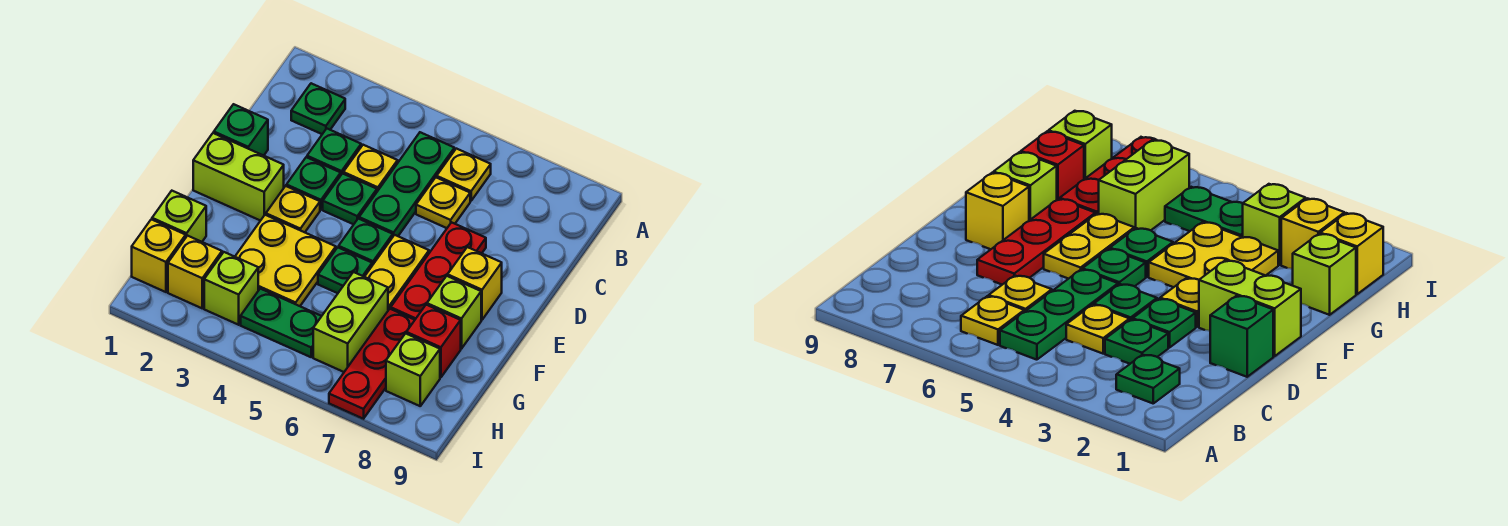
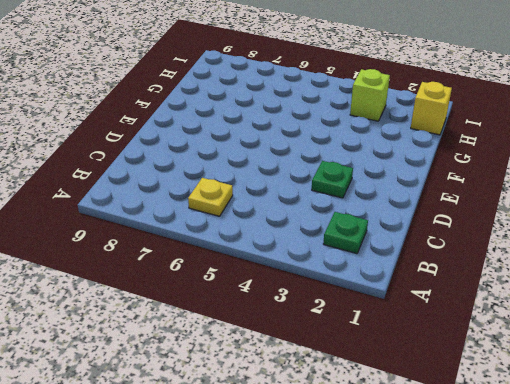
none -> green 1x3 plate [359,132,454,236]
none -> green 1x1 plate [307,129,361,175]
none -> yellow 1x1 plate [343,145,398,191]

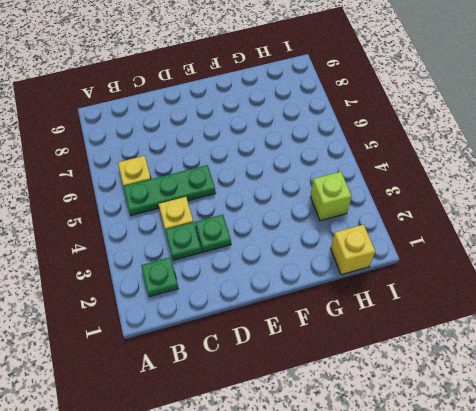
none -> yellow 1x1 plate [416,177,470,228]
none -> green 1x1 brick [214,104,268,156]
none -> green 1x1 plate [323,174,377,224]

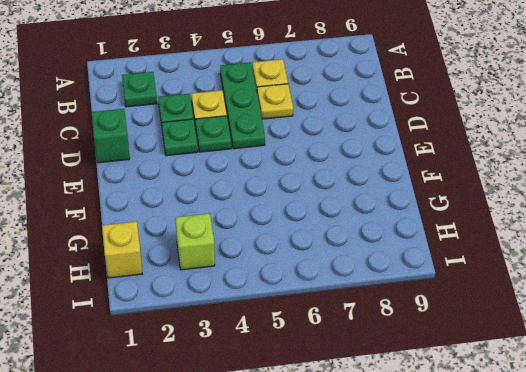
none -> red 1x3 plate [391,222,486,320]
none -> lime 1x2 brick [193,133,284,221]
none -> yellow 1x1 plate [266,186,320,232]

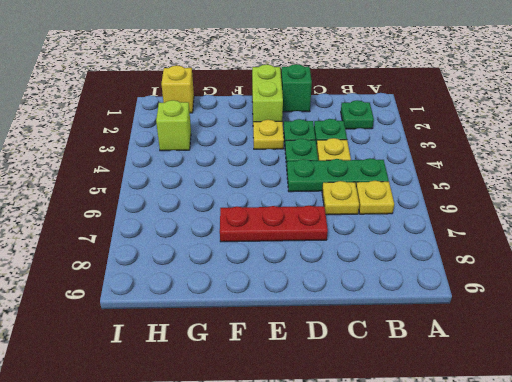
none -> green 1x1 plate [339,219,393,265]
none -> yellow 1x2 plate [365,235,429,310]
none -> yellow 1x1 brick [448,247,502,320]

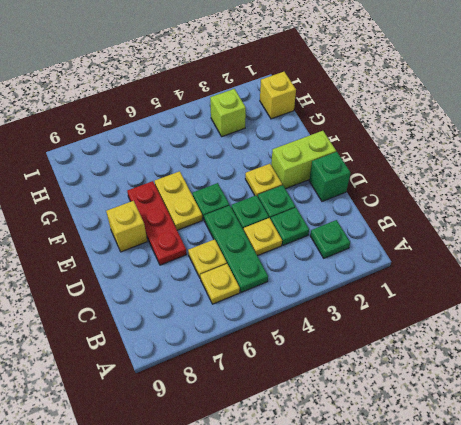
none -> yellow 2x2 plate [235,215,336,306]
none -> green 1x1 plate [318,247,372,293]
none -> lime 1x1 brick [427,276,481,349]

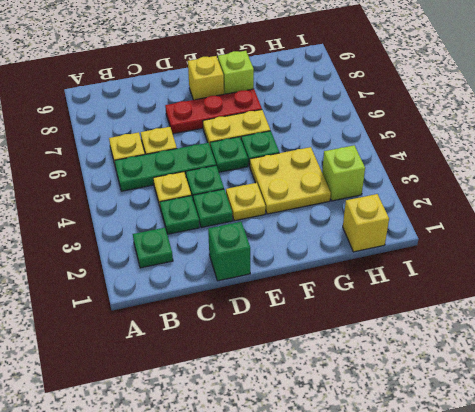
none -> lime 1x2 brick [193,133,284,221]
none -> lime 1x1 brick [152,191,206,242]
none -> lime 1x2 brick [313,272,388,372]

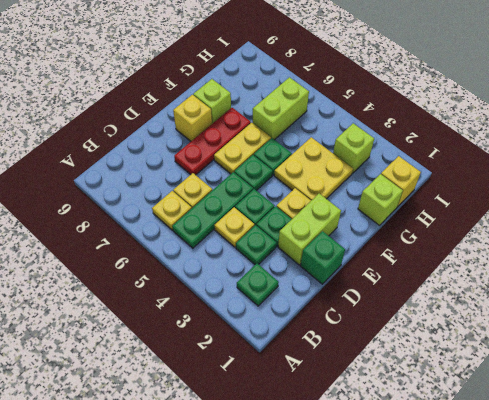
lime 1x2 brick [278,194,341,265] -> lime 1x2 brick turned to [193,133,284,221]
none -> red 1x3 plate [329,309,415,419]
none -> red 1x1 brick [406,305,461,377]
none -> yellow 1x1 brick [168,236,222,308]

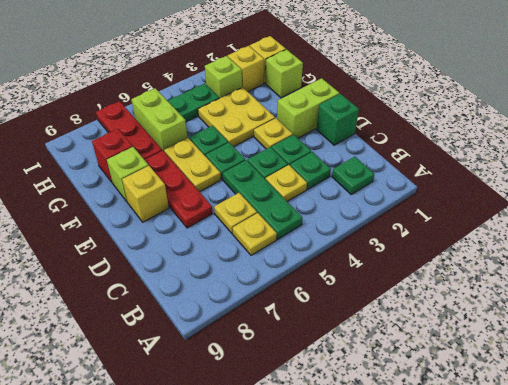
none -> lime 1x1 brick [386,333,440,406]

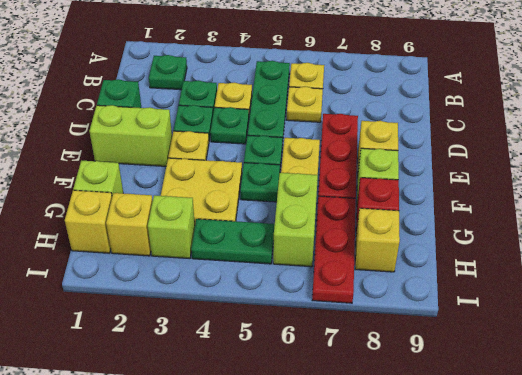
yellow 1x1 brick [355,208,400,272] -> lime 1x1 brick [386,333,440,406]

